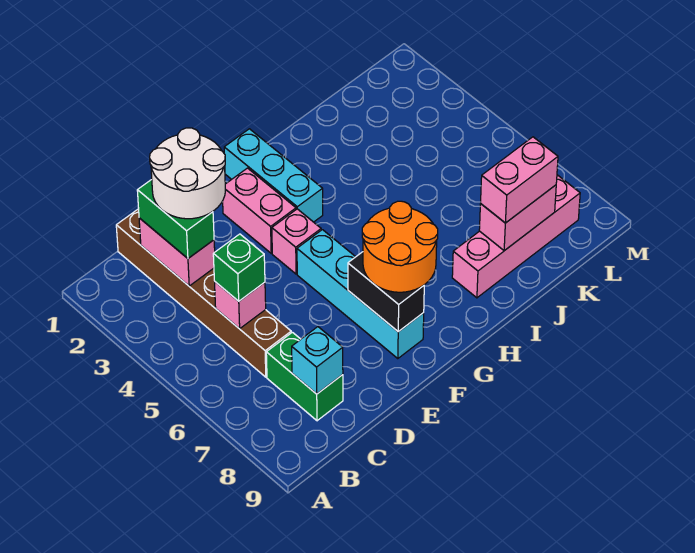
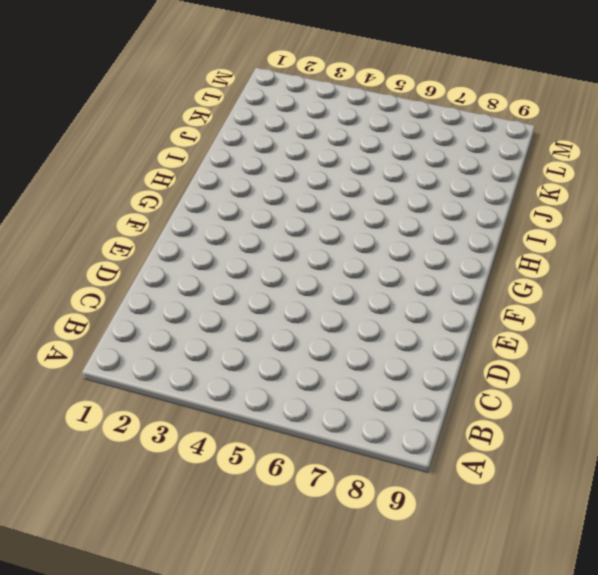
none -> brown 1x6 brick [116,209,291,377]
none -> green 1x2 brick [266,332,343,421]
none -> pink 1x2 brick [223,168,296,253]

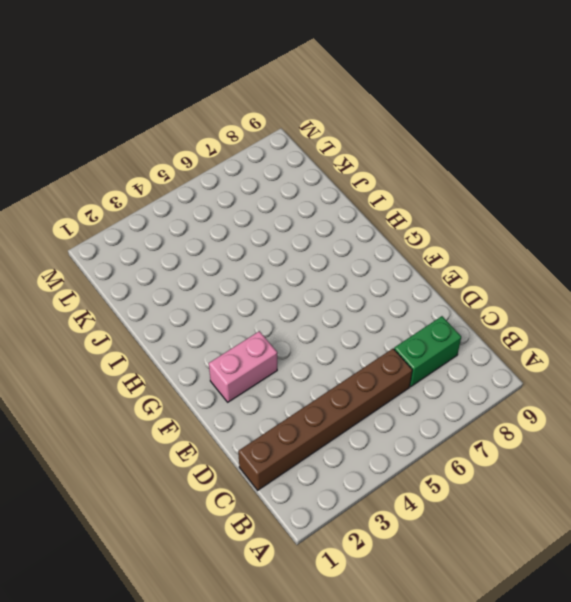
none -> pink 1x1 brick [272,209,321,274]
none -> cyan 1x4 brick [297,230,424,359]
none -> cyan 1x3 brick [224,129,323,222]

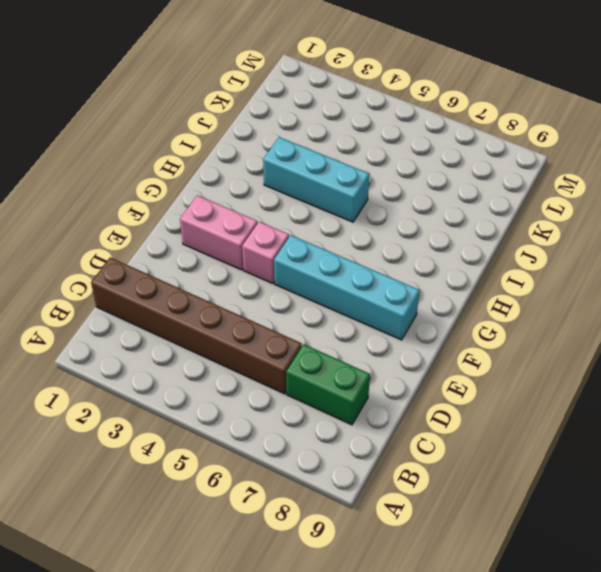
cyan 1x3 brick [263,137,369,222] -> cyan 1x3 brick moved to [224,129,323,222]
none -> pink 1x4 brick [452,175,580,298]
none -> pink 1x2 brick [139,218,215,286]
none -> pink 1x1 brick [215,282,266,329]

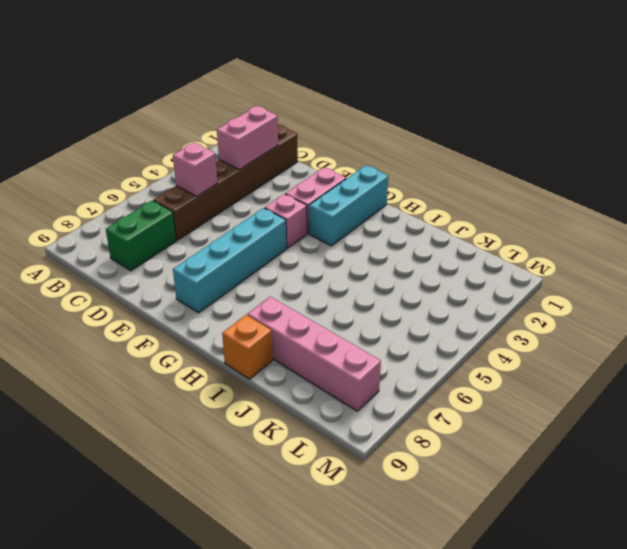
orange 1x1 brick [222,315,273,379] -> none
none -> cyan 1x1 brick [292,327,343,394]
none -> black 1x2 brick [348,252,424,332]
none -> pink 1x2 brick [479,185,556,251]

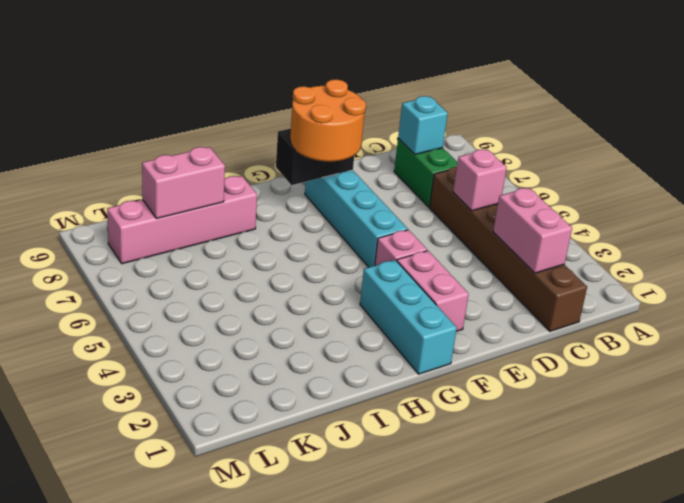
black 1x2 brick [276,129,354,185] -> black 1x2 brick turned to [348,252,424,332]
none -> green 1x2 brick [137,180,214,258]
none -> green 1x1 brick [213,234,265,301]
none -> pink 1x2 brick [481,137,558,223]

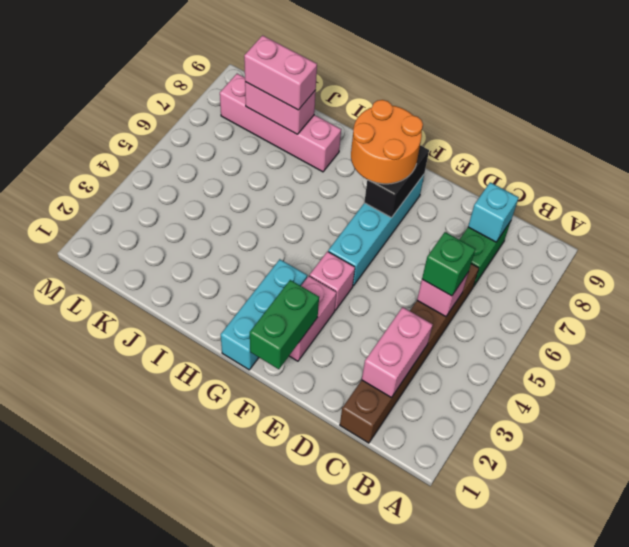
green 1x2 brick [250,280,319,369] -> green 1x2 brick moved to [137,180,214,258]
none -> white 2x2 round brick [150,128,225,219]

